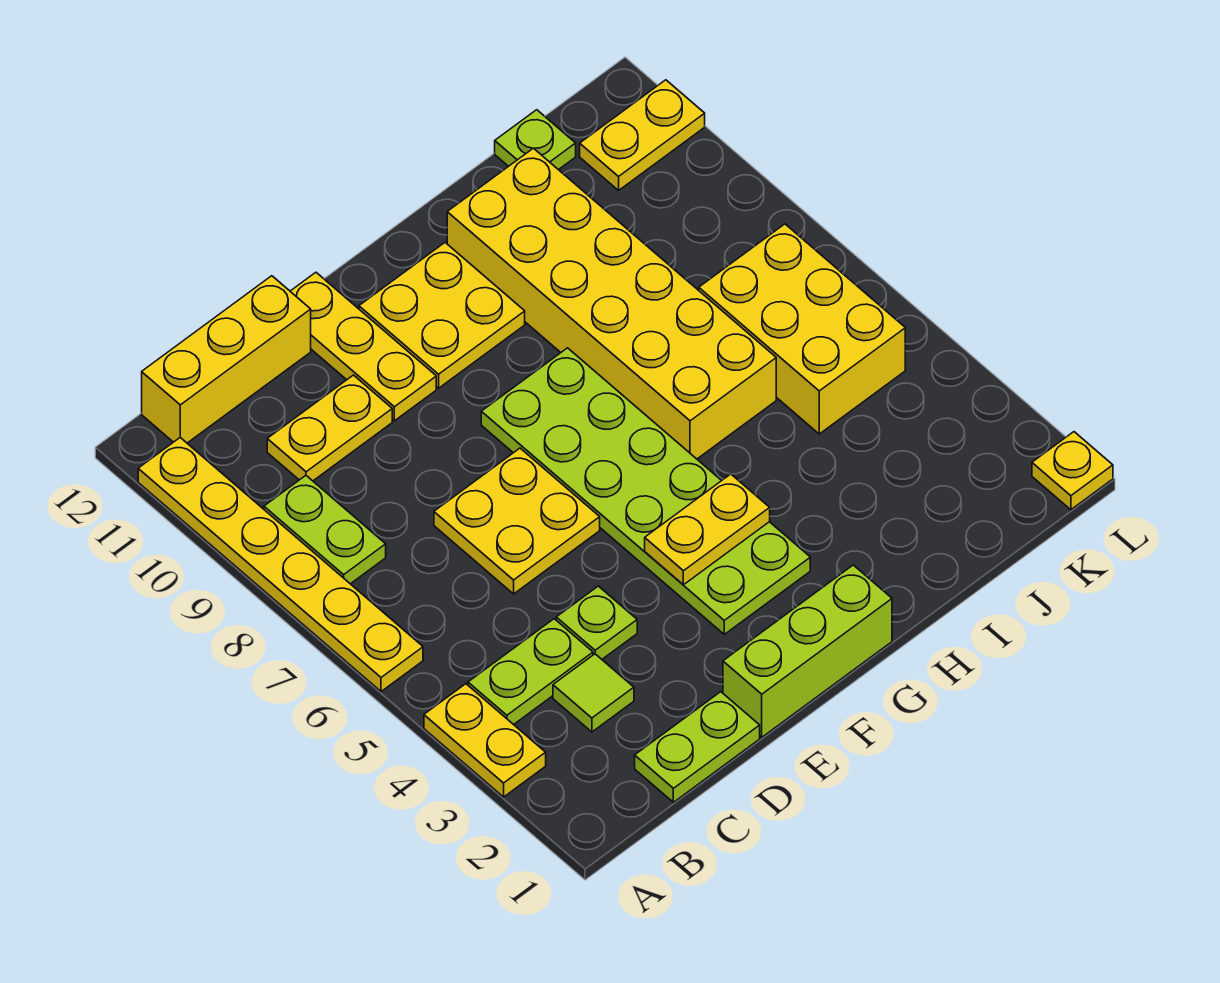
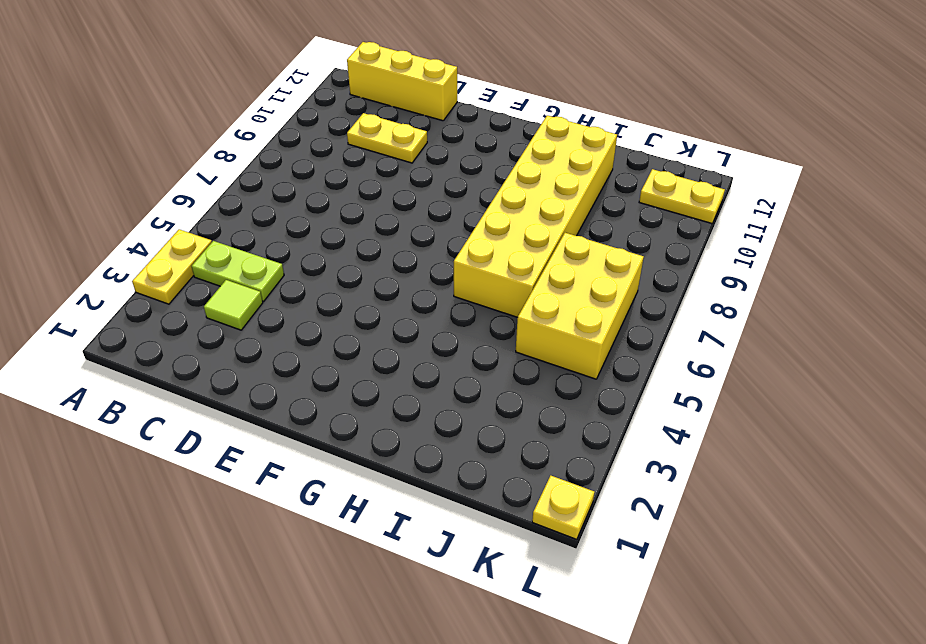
none -> yellow 1x6 plate [138,438,423,691]
none -> lime 1x2 plate [264,476,386,584]
none -> lime 1x2 plate [635,692,760,802]

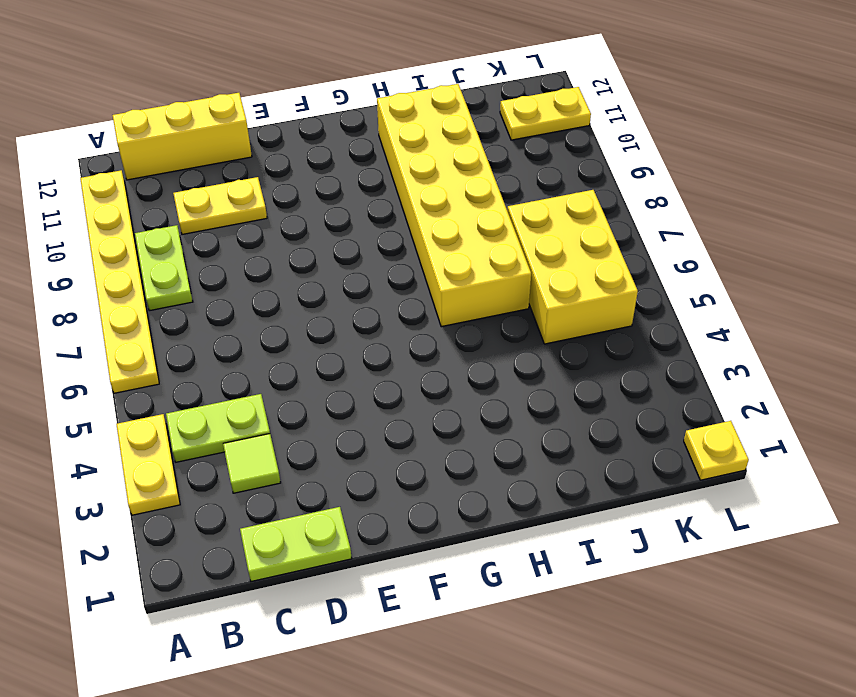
none -> lime 1x1 plate [556,586,637,659]
none -> yellow 2x2 plate [434,448,600,594]
none -> lime 1x3 brick [723,565,892,737]

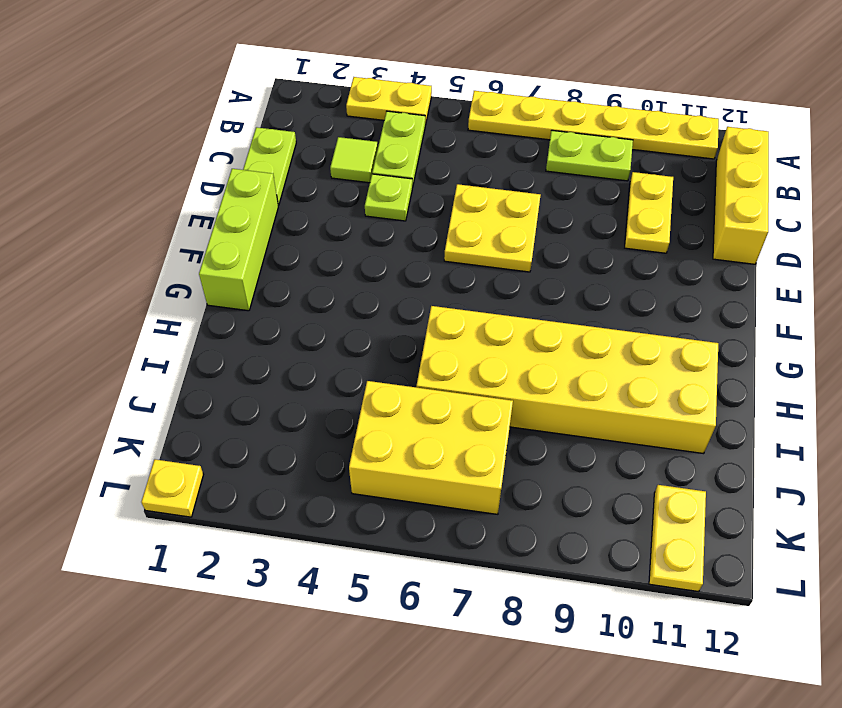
none -> yellow 1x3 plate [290,272,436,421]
none -> lime 2x6 plate [481,348,810,634]
none -> yellow 2x2 plate [359,243,525,388]

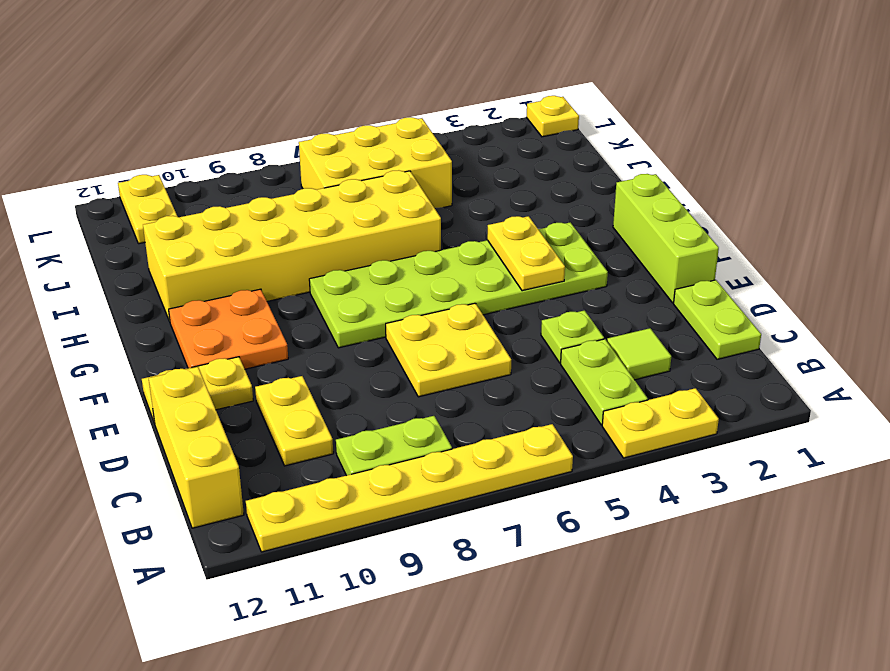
yellow 1x2 plate [142,357,253,424] -> yellow 1x3 plate [290,272,436,421]
orange 2x2 plate [169,289,288,369] -> yellow 2x2 plate [359,243,525,388]
none -> lime 1x1 plate [495,110,576,170]

